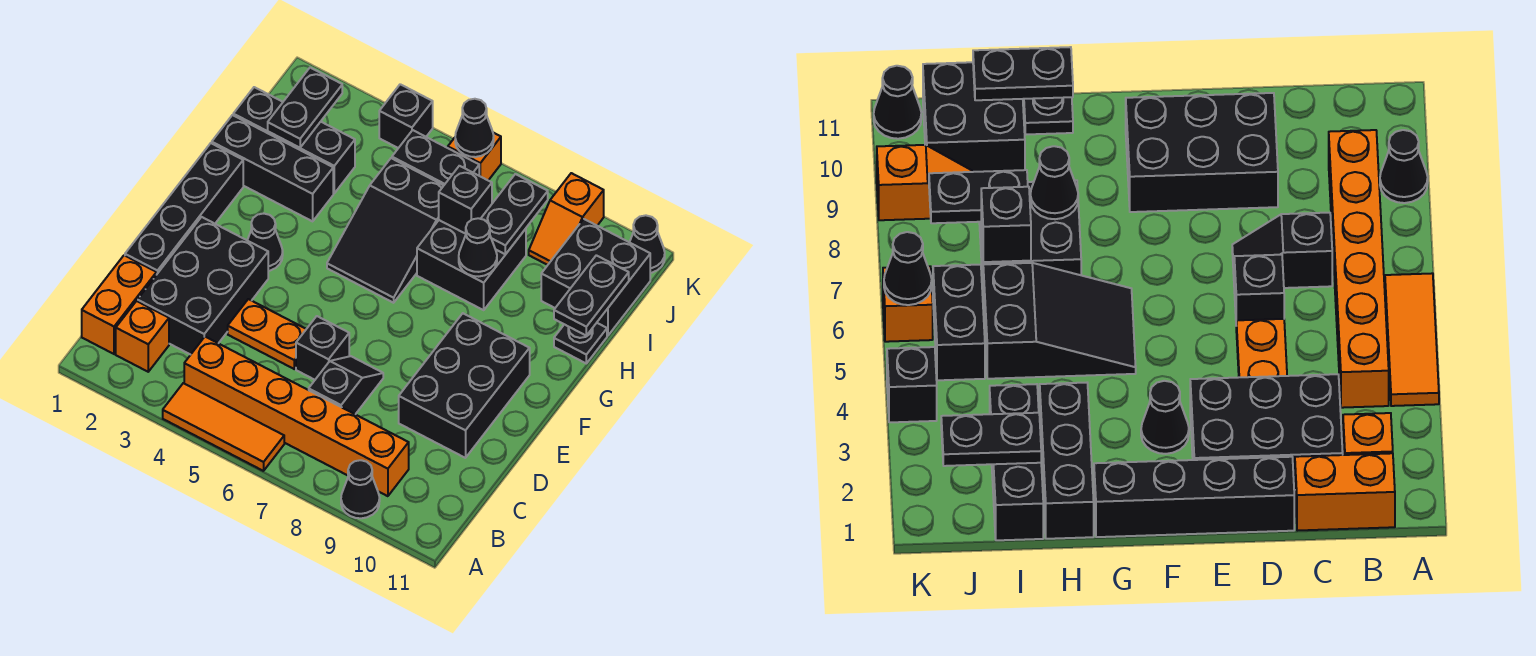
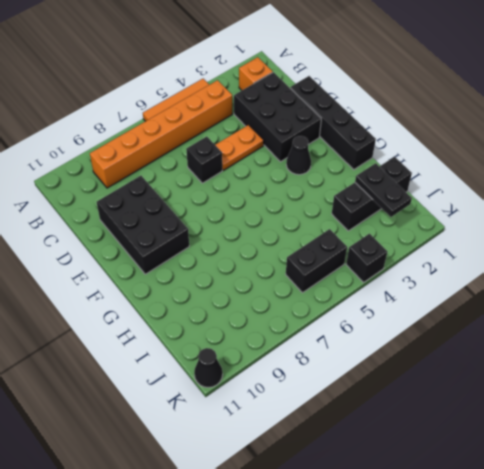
none -> black 1x1 cone [341,460,380,518]
none -> orange 1x2 brick [82,255,156,354]
none -> black 1x2 slope [309,356,383,414]

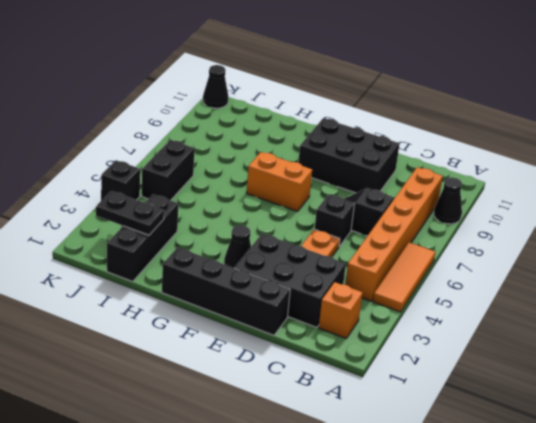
orange 1x2 brick [247,152,312,211] -> orange 1x2 brick moved to [82,255,156,354]
none -> black 2x3 slope [327,158,444,303]
none -> black 1x3 brick [212,115,333,221]
none -> black 2x2 brick [417,220,526,310]

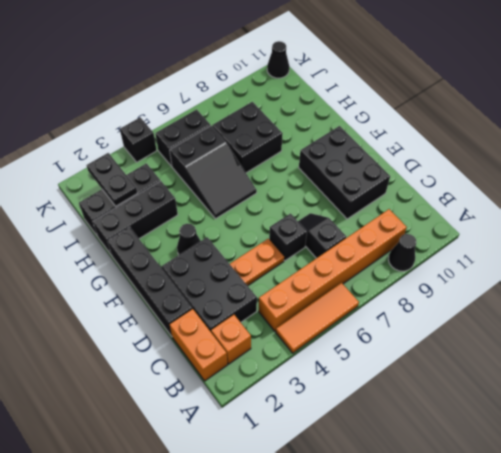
none -> black 1x1 plate [554,323,607,363]
none -> black 2x2 brick [541,219,650,335]
none -> orange 1x2 slope [529,173,604,265]

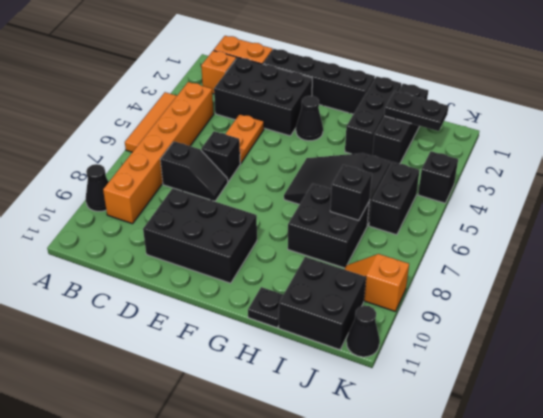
none -> orange 1x1 brick [448,133,501,180]
none -> black 1x1 cone [459,218,497,277]
none -> black 1x2 plate [554,255,629,335]

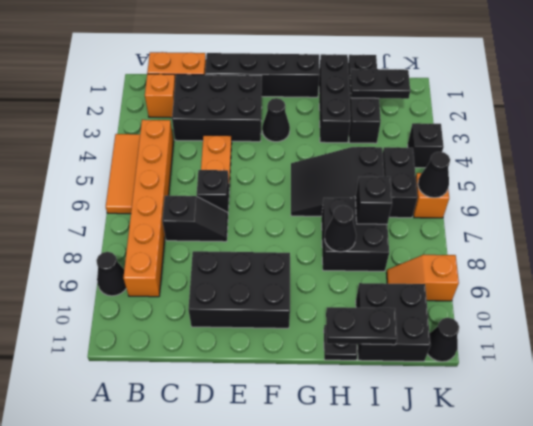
none -> black 1x2 plate [481,174,548,254]

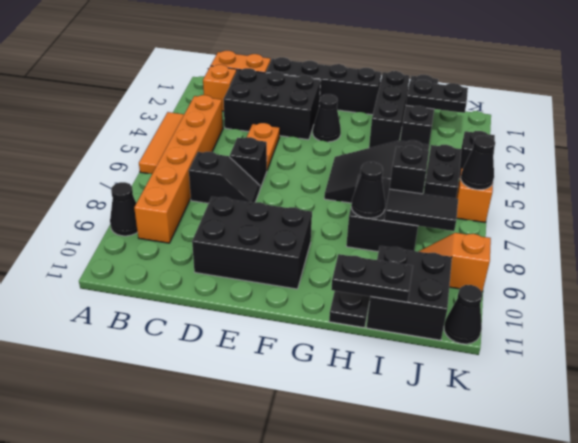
black 1x2 tile [384,189,458,231] -> black 1x2 plate [481,174,548,254]

